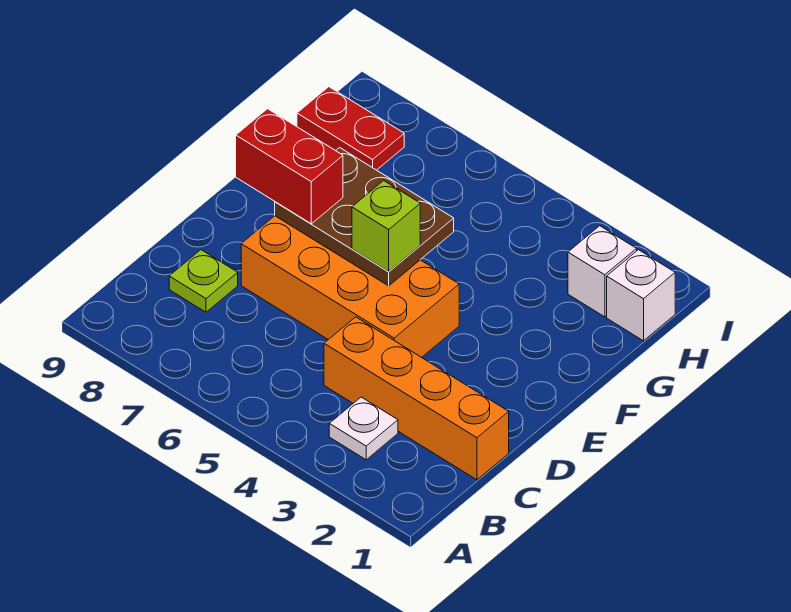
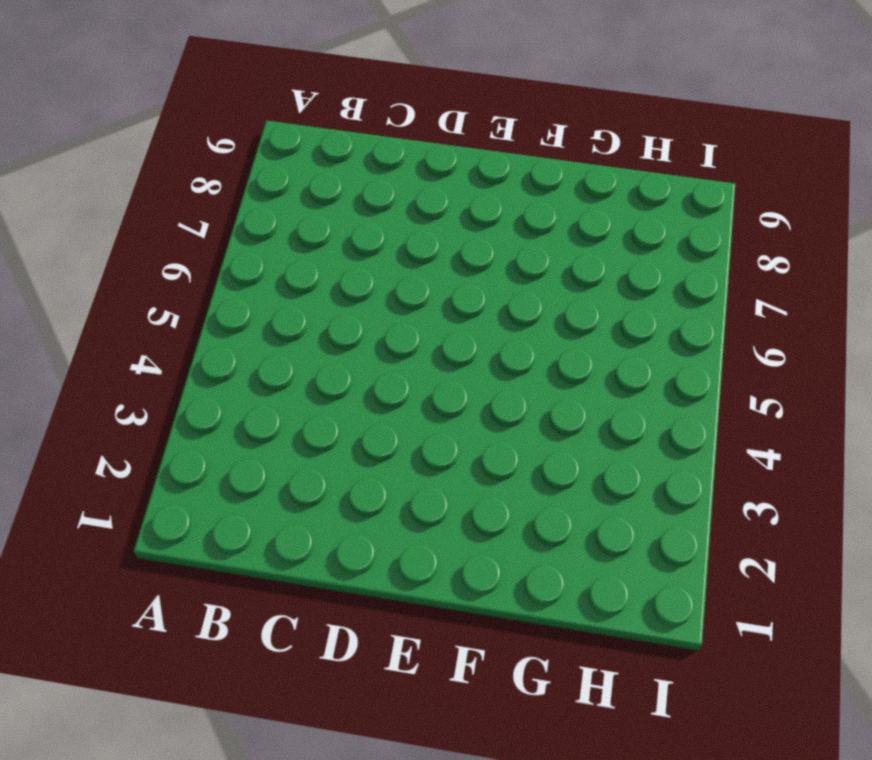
none -> white 1x1 plate [329,397,398,460]
none -> orange 1x4 brick [324,317,509,480]

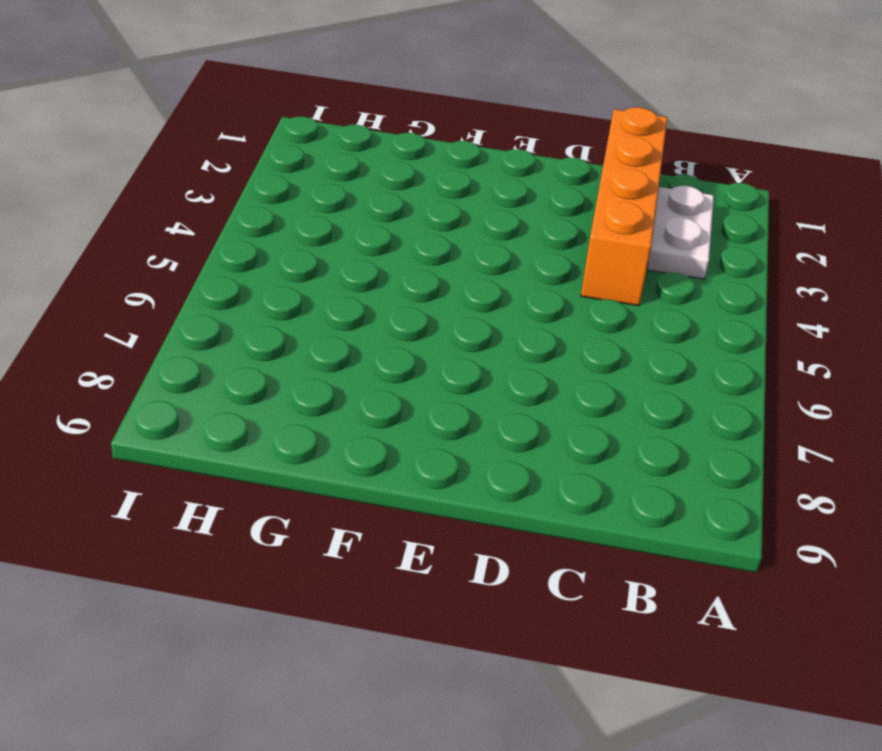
white 1x2 plate [647,186,714,279] -> white 1x1 plate [329,397,398,460]
none -> lime 1x1 plate [169,250,238,312]
none -> orange 2x4 brick [241,216,459,357]

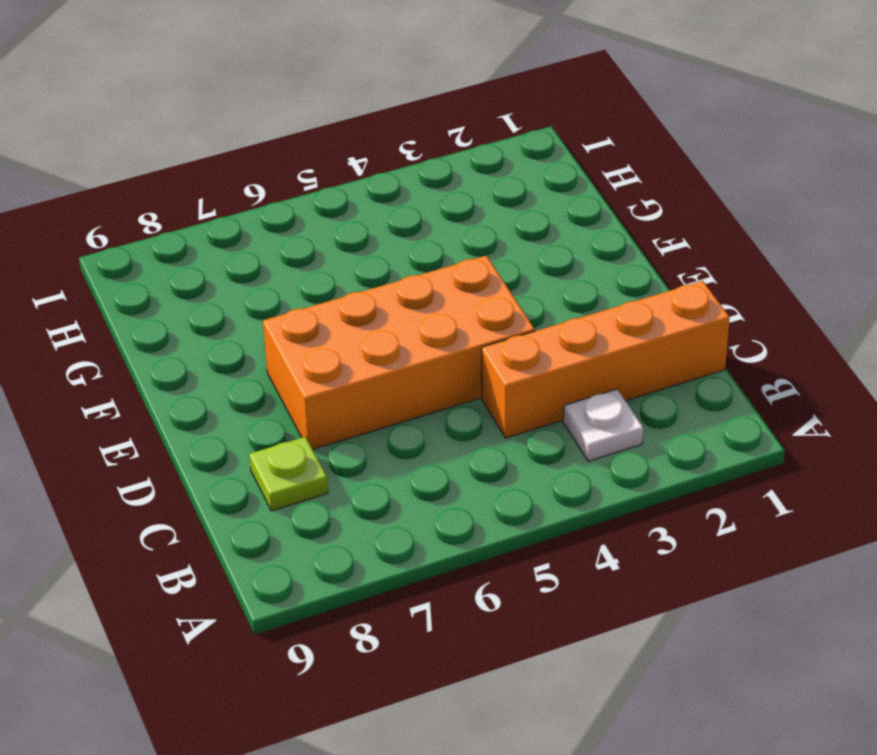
none -> white 1x1 brick [607,250,675,341]
none -> white 1x1 brick [568,226,637,317]

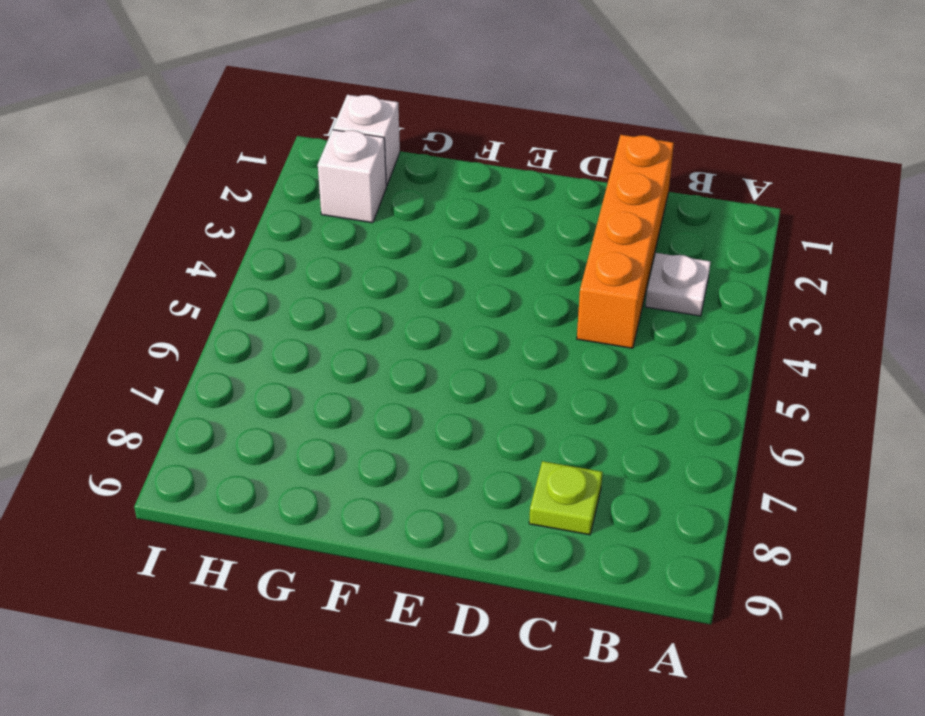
none -> orange 2x4 brick [241,216,459,357]
none -> red 1x2 plate [297,87,404,170]

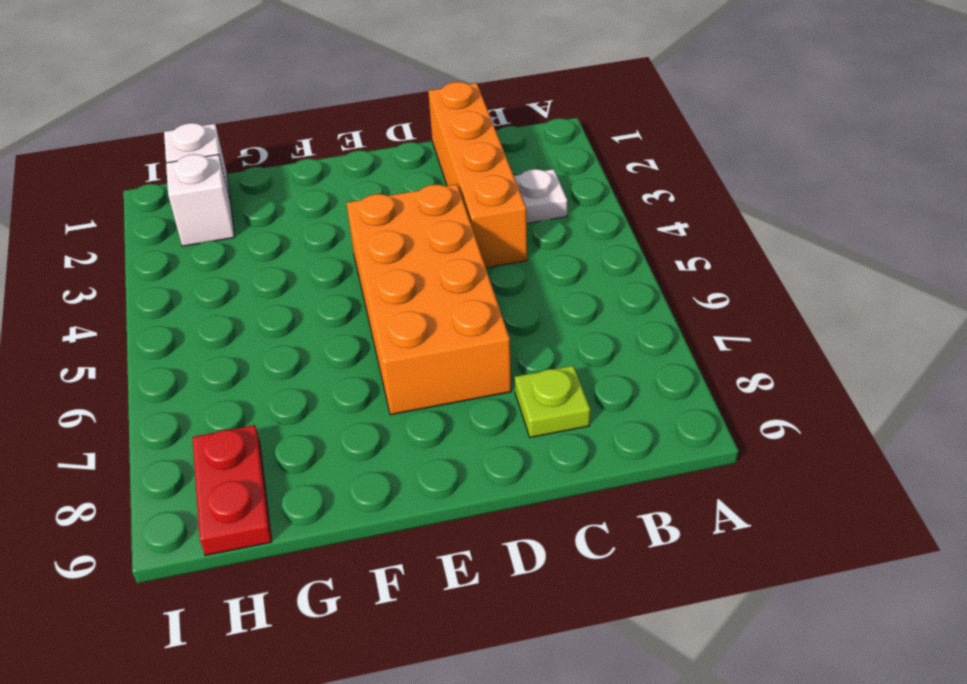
none -> brown 2x3 plate [275,148,454,286]
none -> lime 1x1 brick [352,181,420,272]

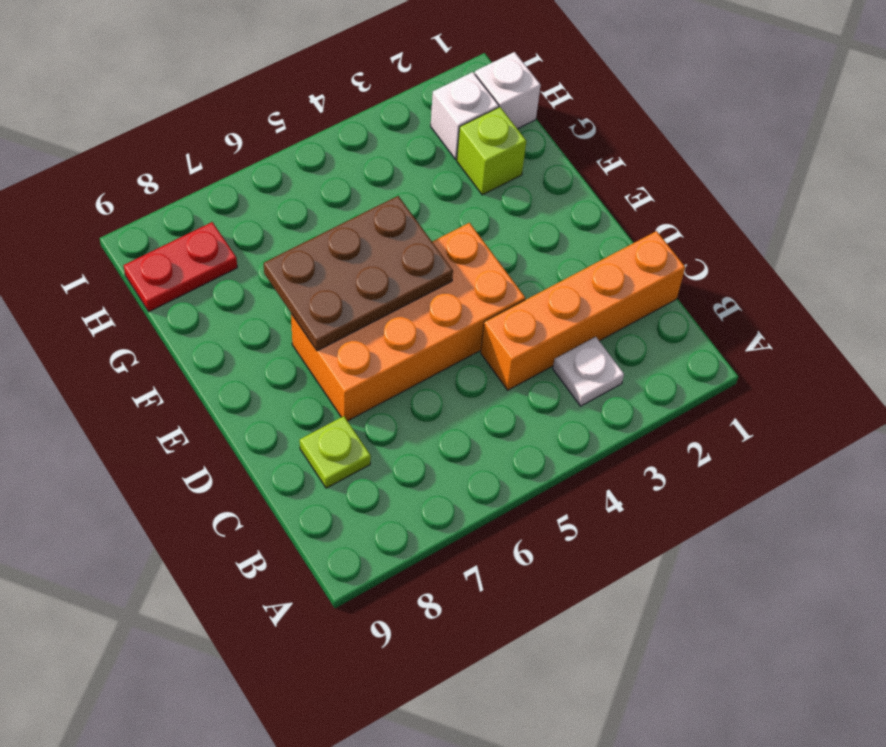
lime 1x1 brick [457,107,526,195] -> lime 1x1 brick moved to [352,181,420,272]
none -> red 1x2 brick [236,109,343,224]

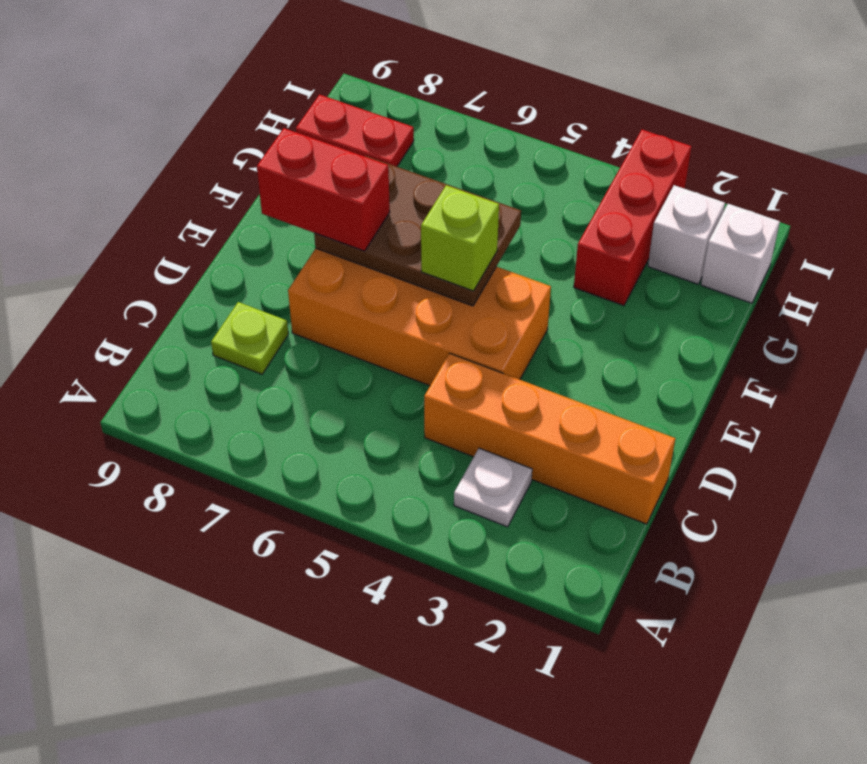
red 1x3 brick [574,130,692,306] -> none

